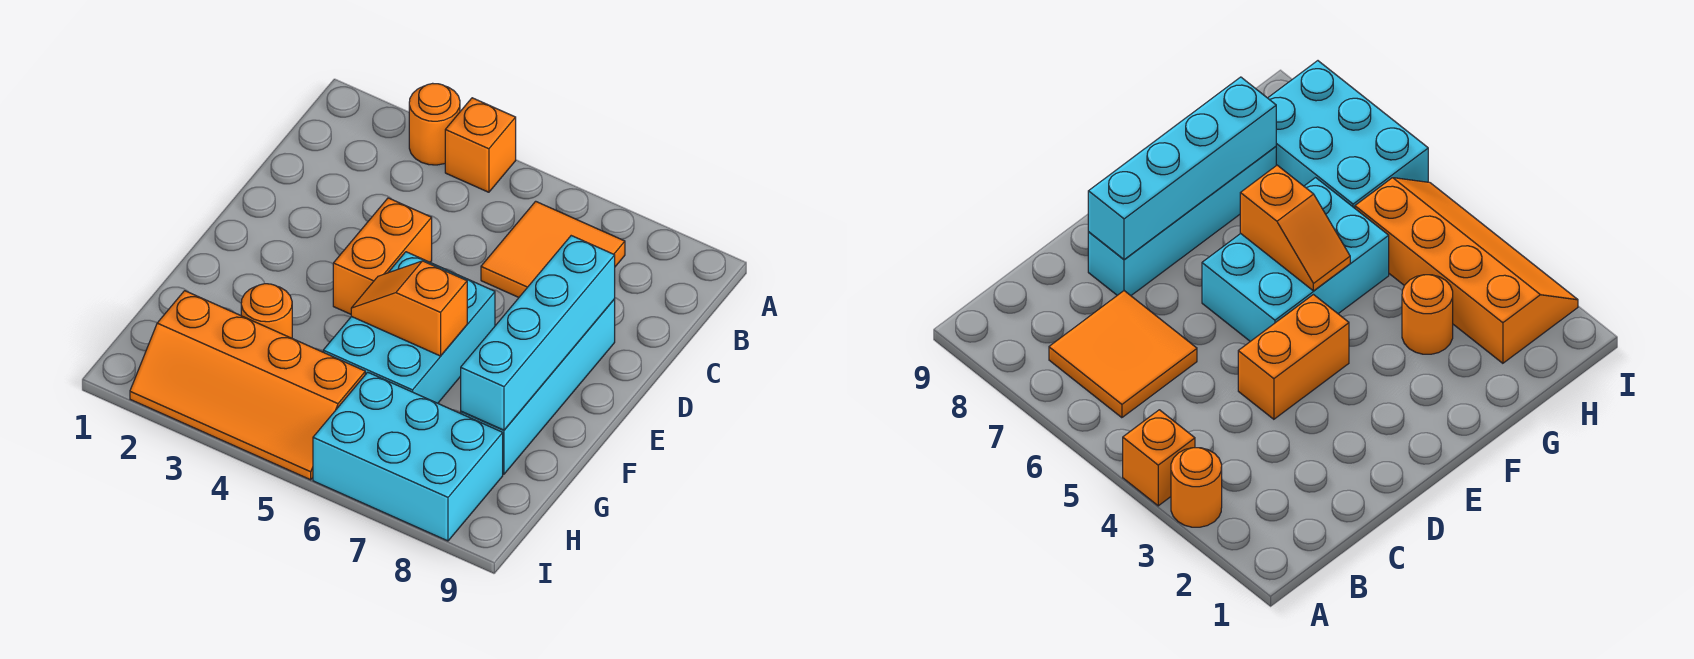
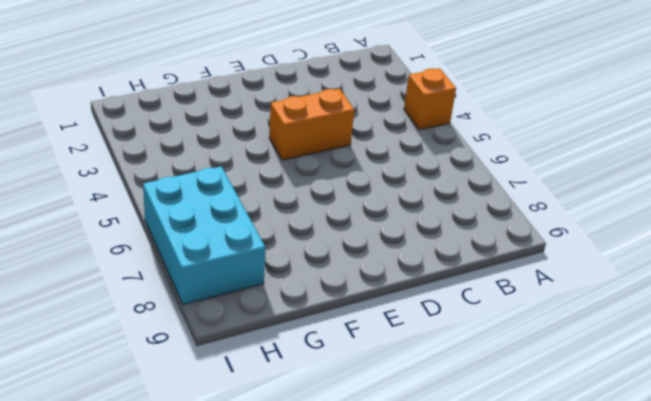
none -> orange 1x1 round brick [409,83,460,165]
none -> orange 2x2 tile [481,201,625,297]

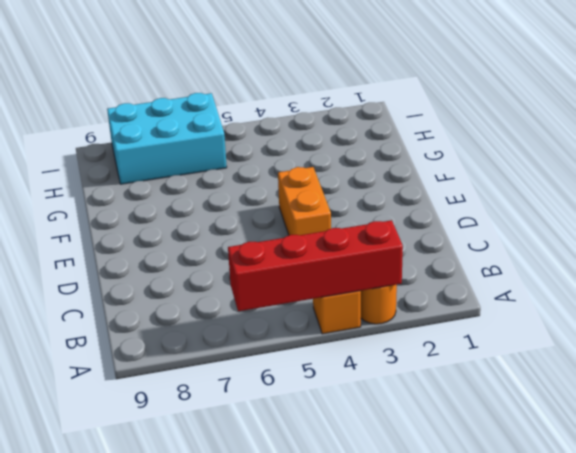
red 1x4 brick [228,220,403,311] -> none
none -> orange 2x2 tile [481,201,625,297]
none -> cyan 1x4 brick [461,299,615,474]

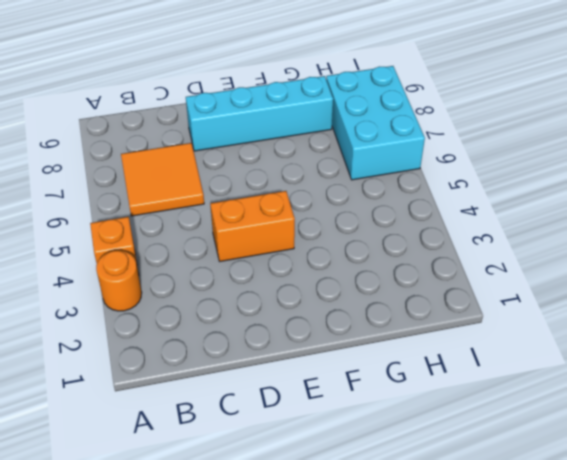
none -> cyan 2x3 brick [323,252,495,403]
none -> orange 1x1 round brick [241,284,292,338]

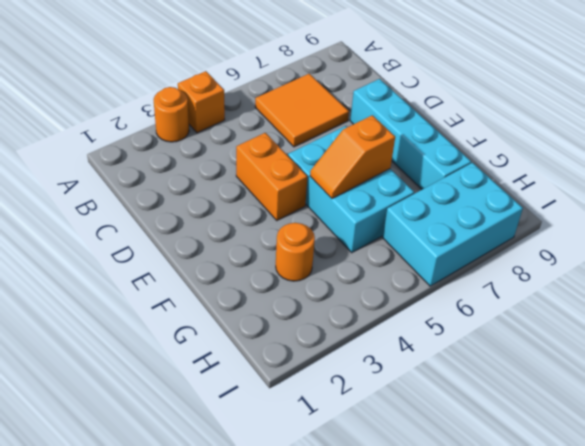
none -> orange 2x4 slope [130,291,365,480]
none -> cyan 1x4 brick [461,236,615,430]

